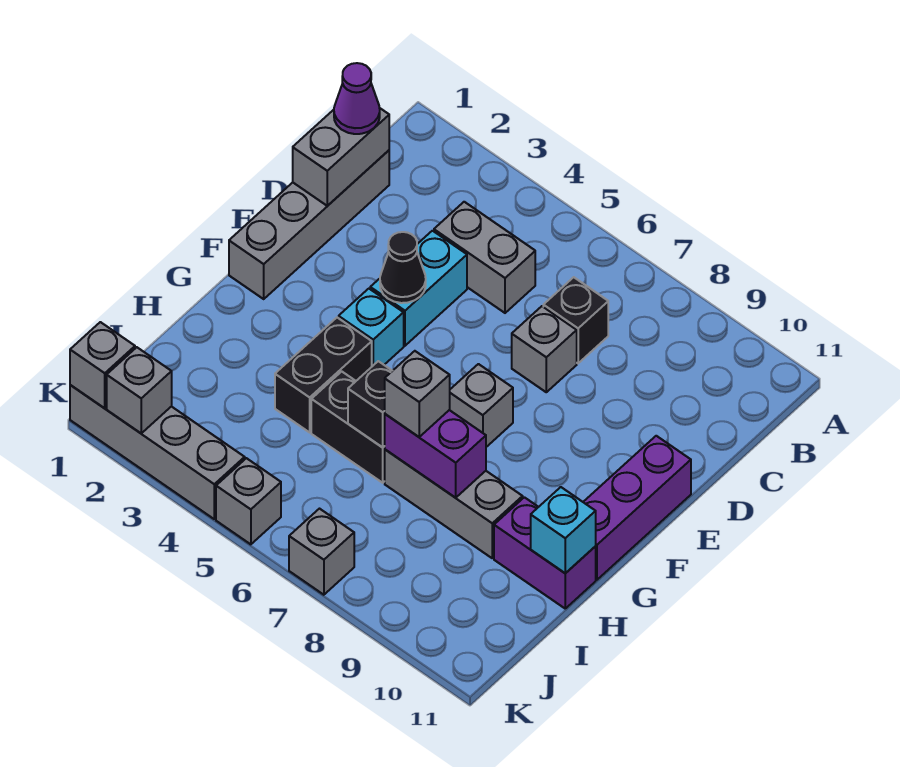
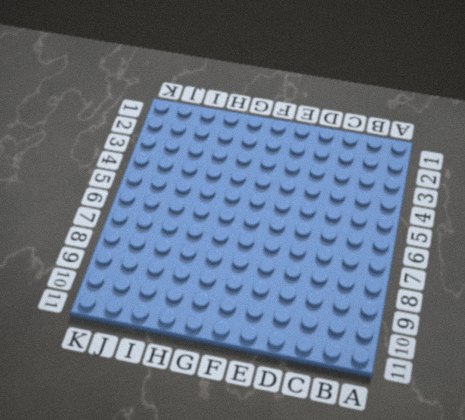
none -> grey 1x4 brick [229,150,389,299]
none -> grey 1x2 brick [434,202,535,313]
none -> black 1x1 brick [543,277,608,363]

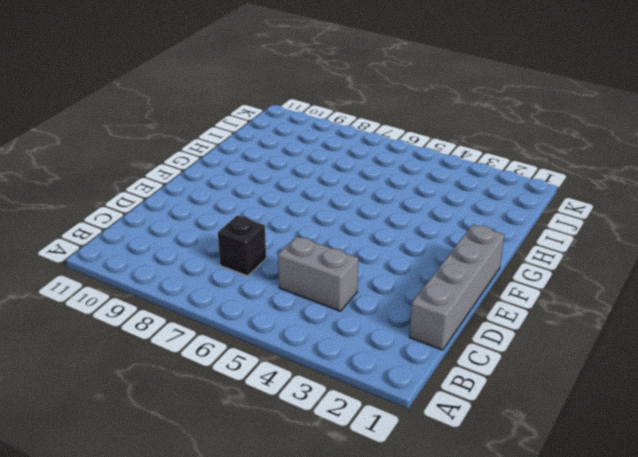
none -> cyan 1x2 brick [370,231,467,346]
none -> grey 1x1 brick [512,306,577,392]
none -> purple 1x3 brick [584,436,691,580]

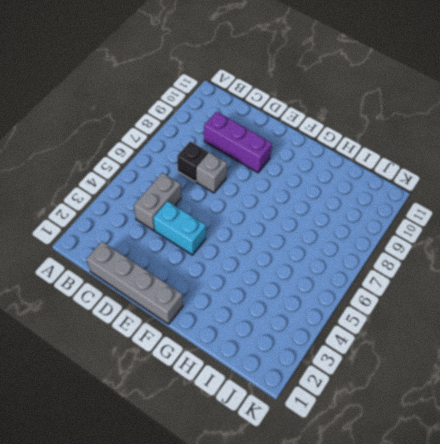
purple 1x3 brick [204,112,272,173] -> purple 1x3 brick moved to [584,436,691,580]
none -> cyan 1x1 brick [339,289,404,366]
none -> grey 1x1 brick [450,364,513,447]
none -> black 1x2 brick [275,318,372,432]

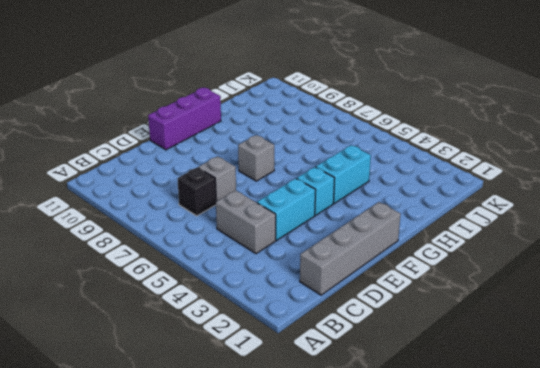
cyan 1x2 brick [316,145,371,203] -> black 1x2 brick [275,318,372,432]
none -> black 1x2 brick [311,372,385,483]
none -> grey 1x3 brick [385,450,523,558]
none -> purple 1x2 brick [494,497,596,608]

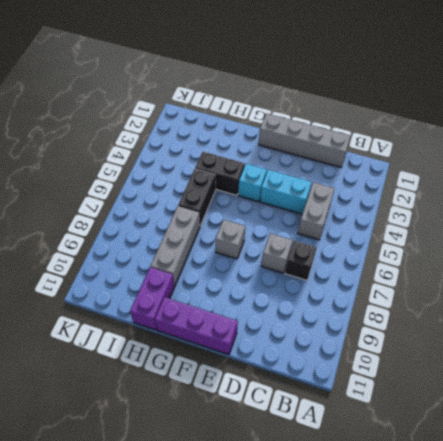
none -> grey 1x4 brick [70,385,245,519]
none -> grey 1x1 brick [216,458,281,544]
none -> grey 1x1 brick [289,509,354,595]

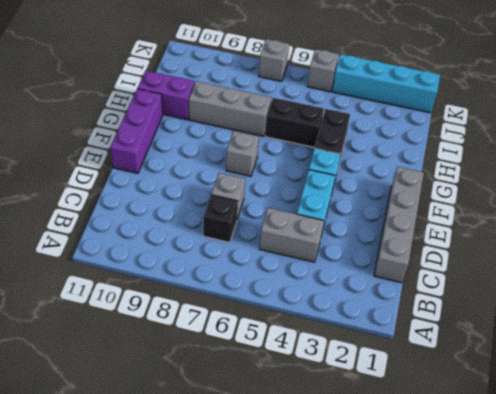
cyan 1x4 brick [332,54,440,113] -> grey 1x4 brick [70,385,245,519]
none -> grey 1x2 brick [293,108,389,206]
none -> black 1x1 cone [380,232,426,303]
none -> black 1x1 brick [348,361,392,447]

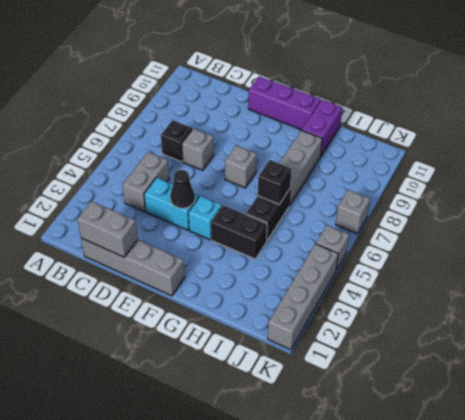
none -> purple 1x2 brick [385,410,486,498]
none -> cyan 1x1 brick [531,487,596,573]
none -> grey 1x1 brick [70,322,135,408]

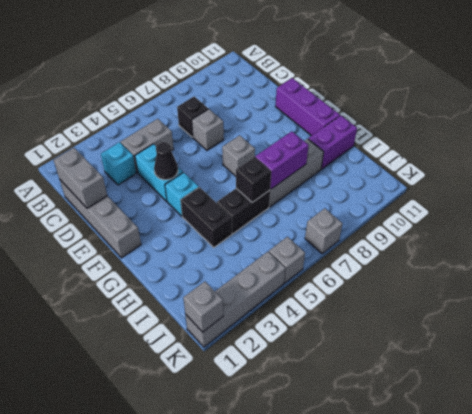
cyan 1x1 brick [101,142,136,185] -> cyan 1x1 brick moved to [531,487,596,573]
none -> grey 1x1 brick [107,347,172,433]
none -> purple 1x1 cone [334,63,380,134]
none -> grey 1x1 brick [385,351,450,437]

